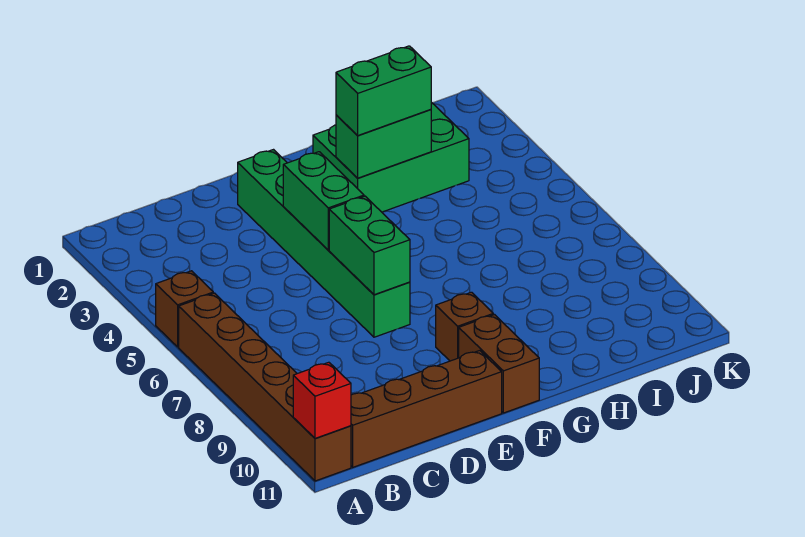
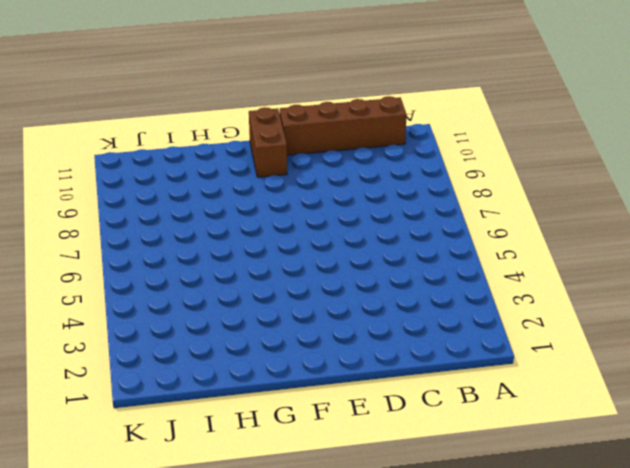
none -> brown 1x1 brick [156,271,213,347]
none -> brown 1x6 brick [179,293,351,481]
none -> green 1x6 brick [238,150,410,337]

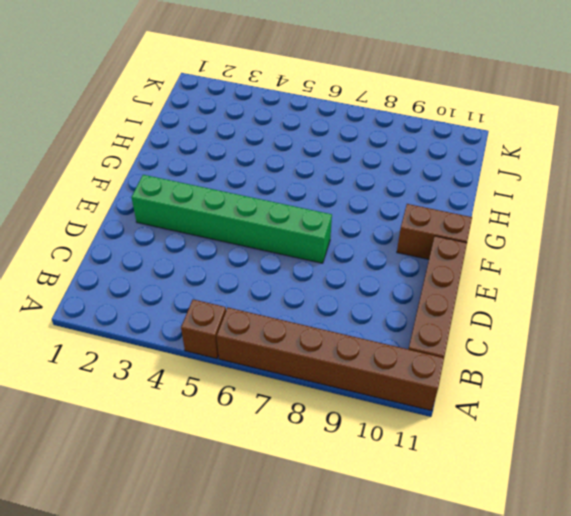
none -> brown 1x1 brick [436,292,493,361]
none -> green 2x3 brick [313,102,469,212]
none -> red 1x1 brick [293,362,351,438]

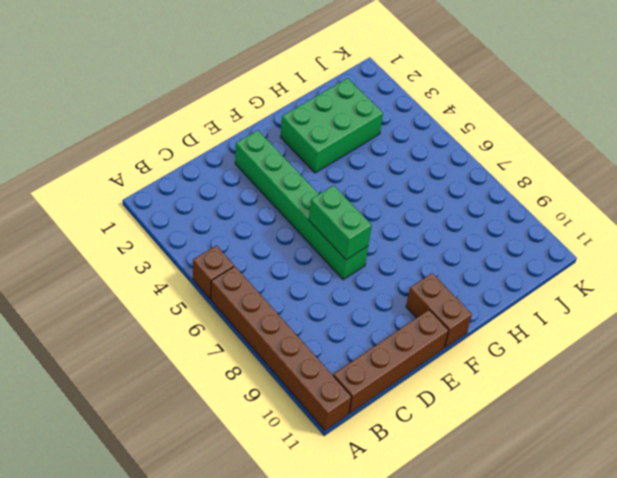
none -> brown 1x1 brick [436,292,493,361]
none -> red 1x1 brick [293,362,351,438]
none -> green 1x2 brick [283,152,364,250]

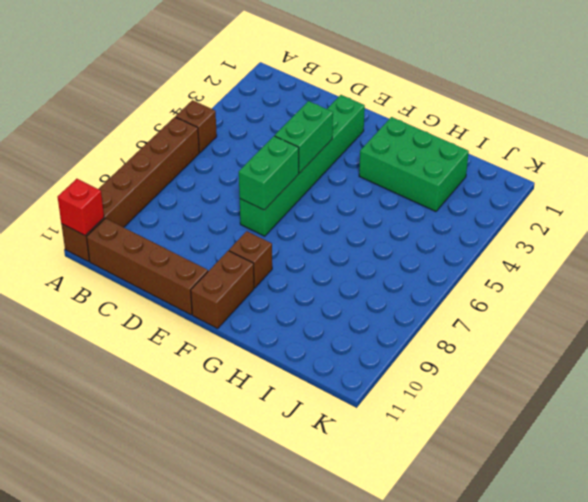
none -> green 1x2 brick [336,109,431,178]
none -> green 1x2 brick [336,46,431,136]

